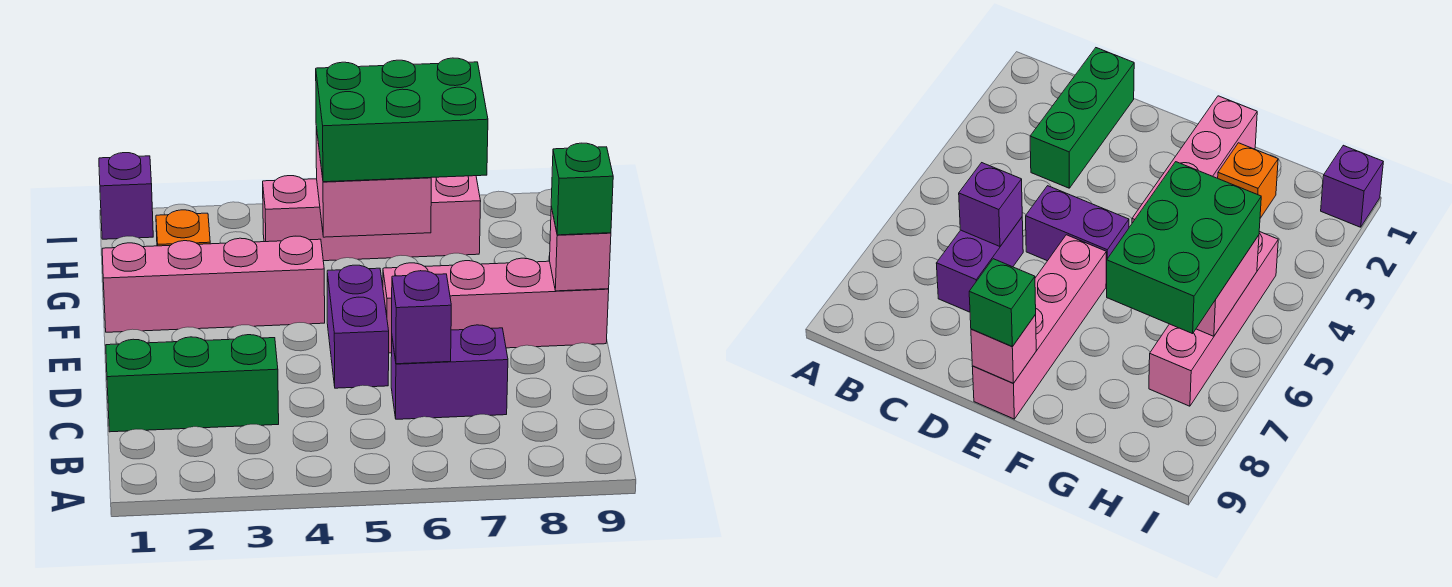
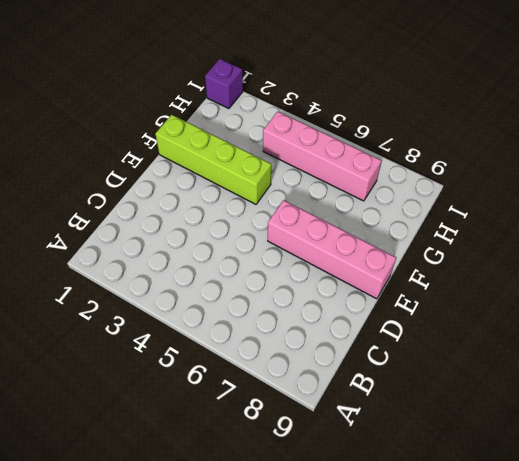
lime 1x4 brick [155,115,271,204] -> pink 1x4 brick [102,236,325,332]
none -> green 1x3 brick [106,335,279,432]
none -> purple 1x2 brick [391,325,508,419]
none -> purple 1x2 brick [327,265,389,388]

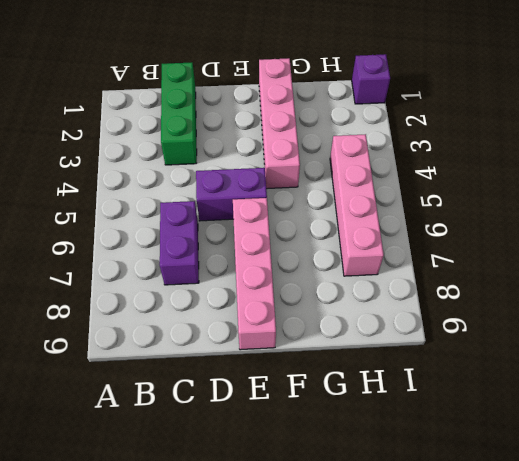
none -> orange 1x1 brick [156,210,210,246]
none -> purple 1x1 brick [392,271,451,364]
none -> pink 1x1 brick [550,207,611,291]

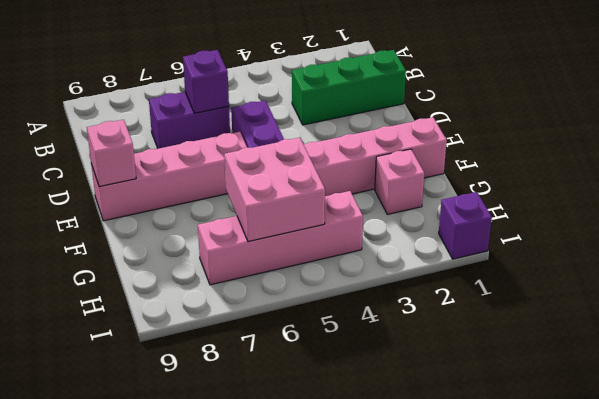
pink 1x1 brick [375,149,424,214] -> orange 1x1 brick [156,210,210,246]
none -> green 1x1 brick [551,143,613,235]
none -> green 2x3 brick [316,58,488,182]

